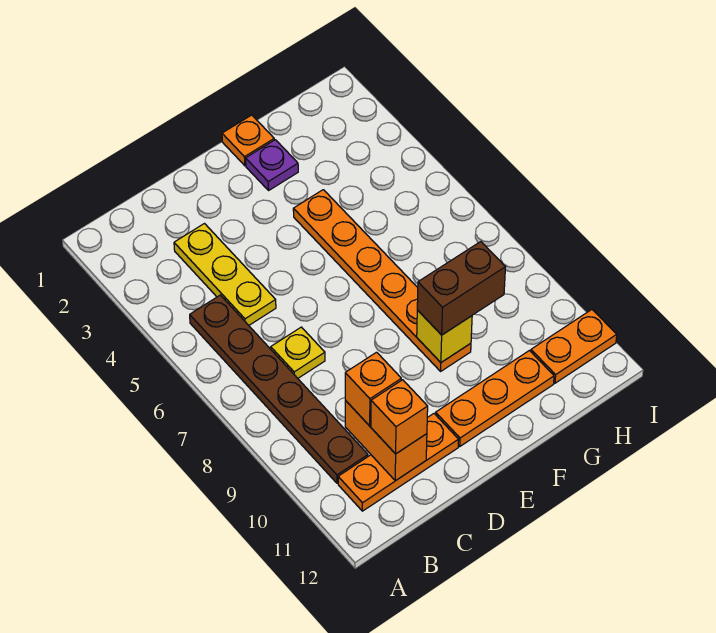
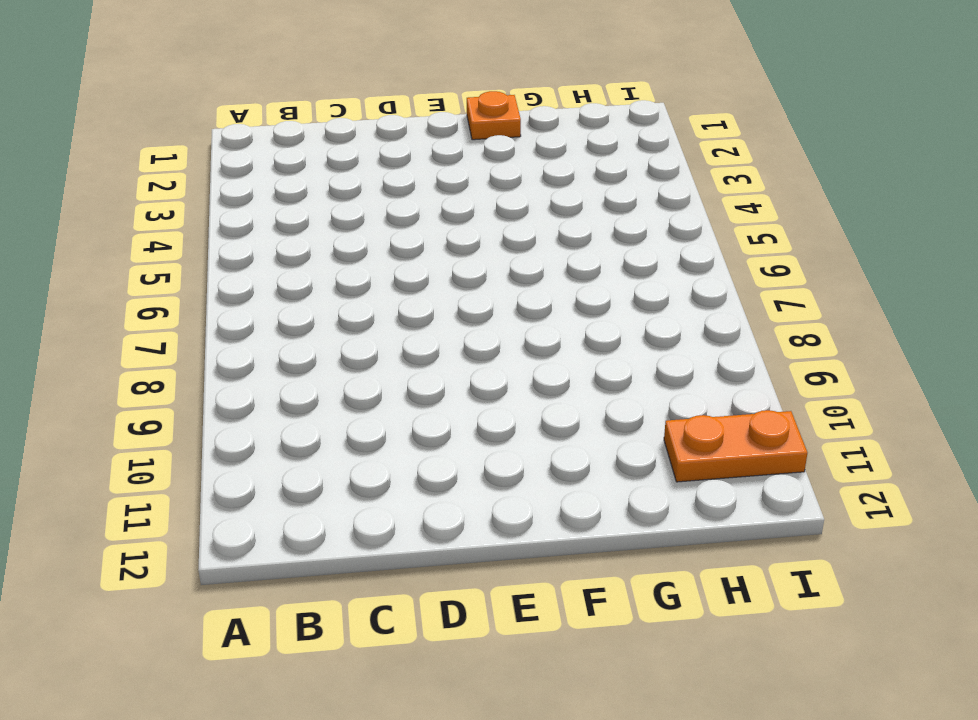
none -> brown 1x6 plate [190,295,368,483]
none -> orange 1x3 plate [338,414,459,511]
none -> yellow 1x3 plate [174,224,276,325]

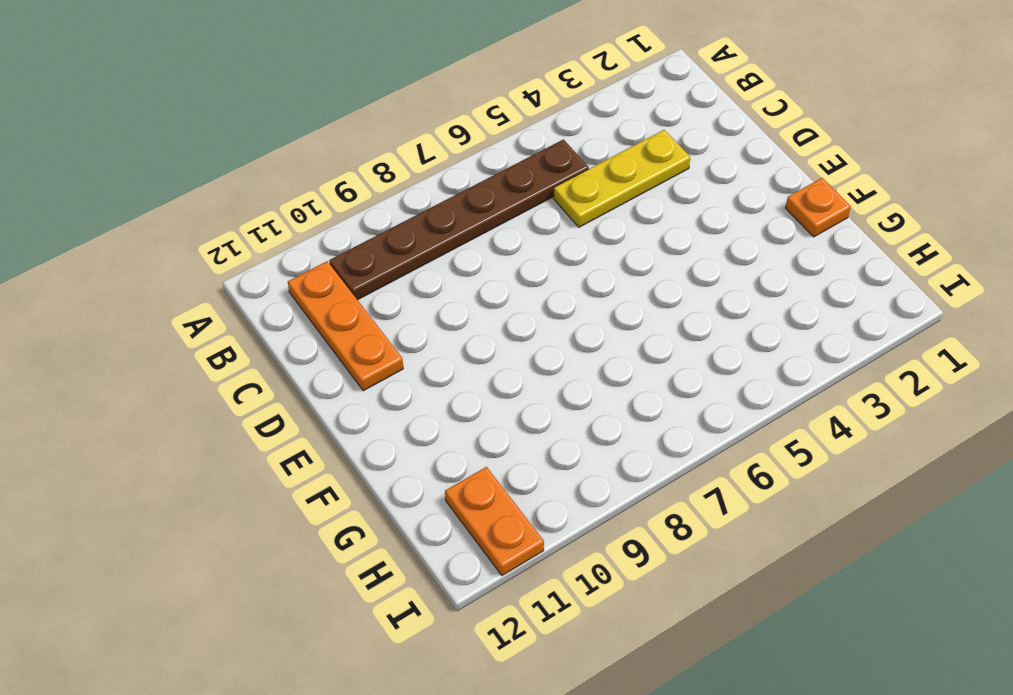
none -> yellow 1x1 plate [271,327,325,378]
none -> orange 1x3 plate [436,351,554,446]
none -> purple 1x1 plate [246,140,298,190]

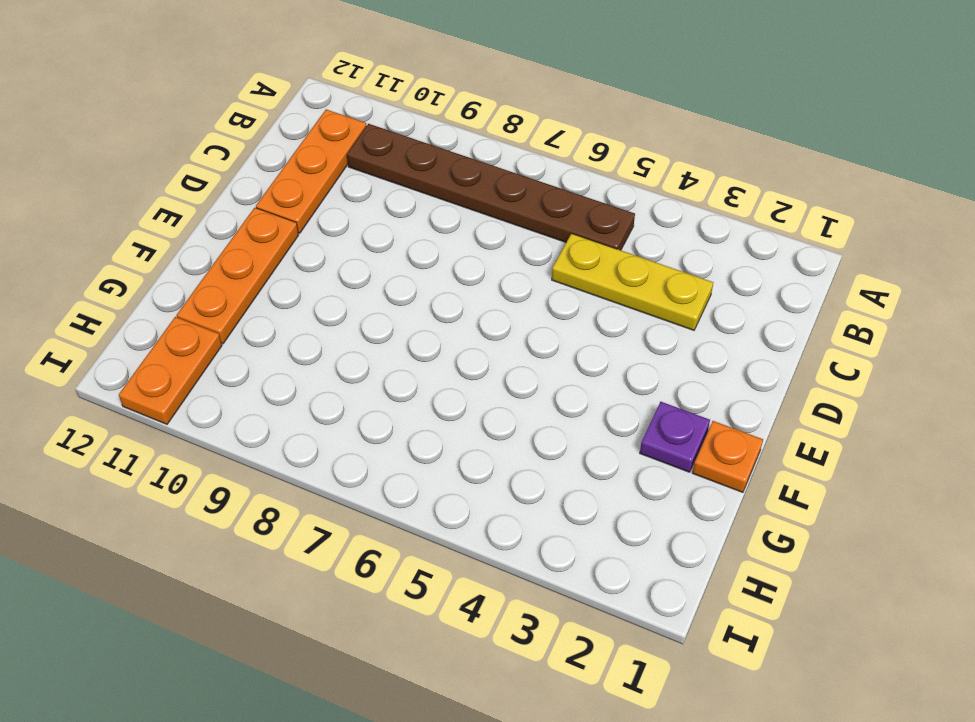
none -> yellow 1x1 plate [271,327,325,378]
none -> orange 1x6 plate [293,190,471,371]
none -> orange 1x2 brick [345,400,427,481]

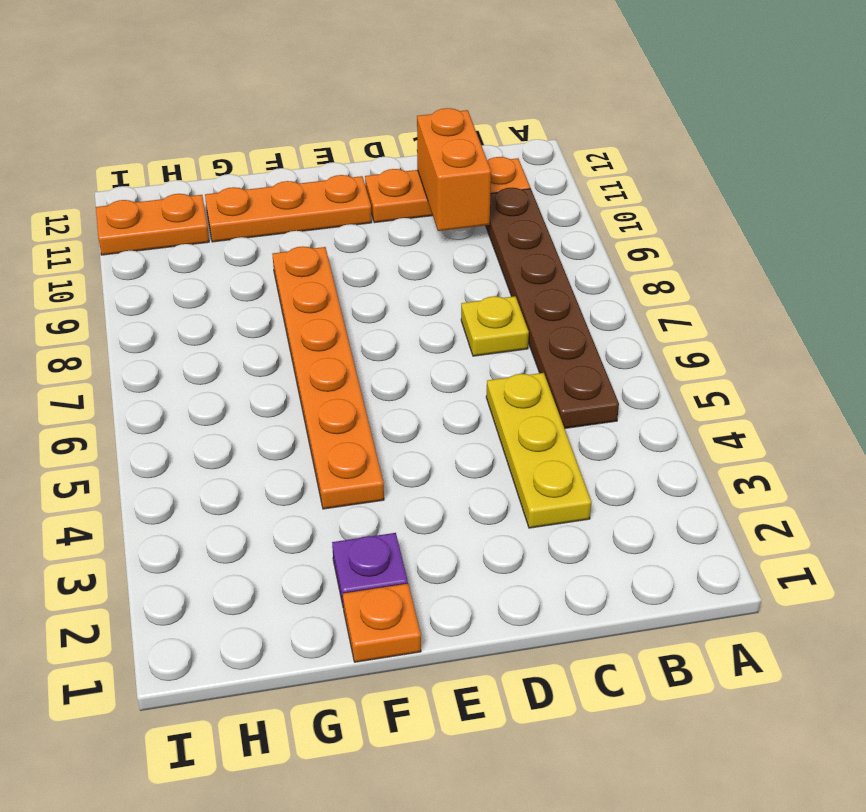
none -> yellow 1x1 brick [417,310,472,362]
none -> orange 1x1 brick [345,352,401,426]
none -> orange 1x1 brick [371,380,428,454]

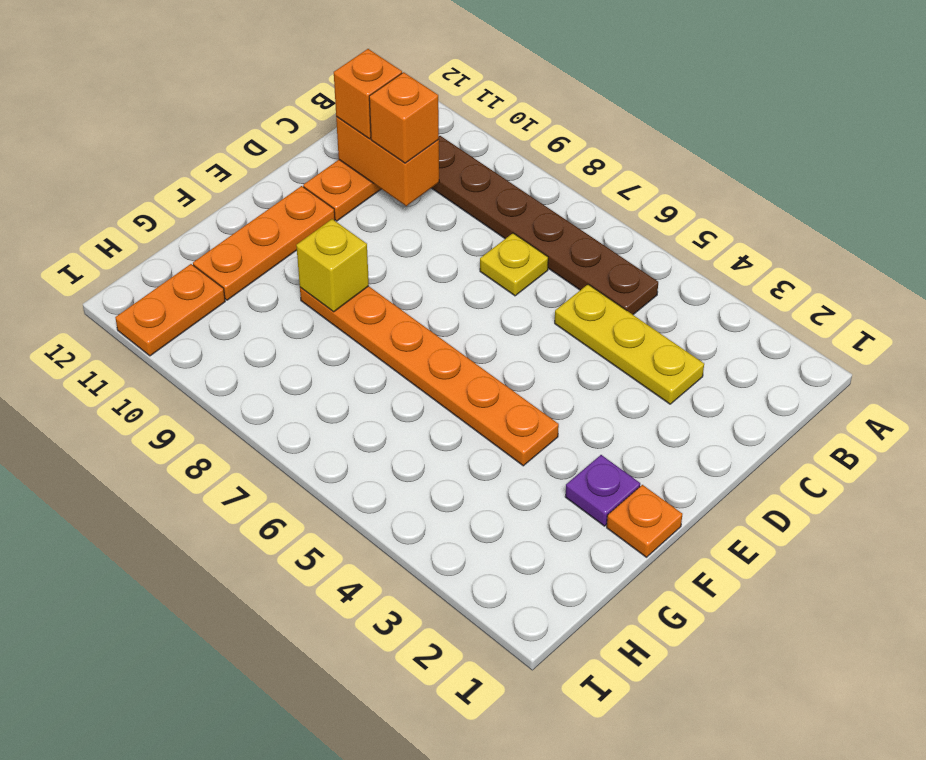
none -> brown 1x2 brick [417,242,505,335]

